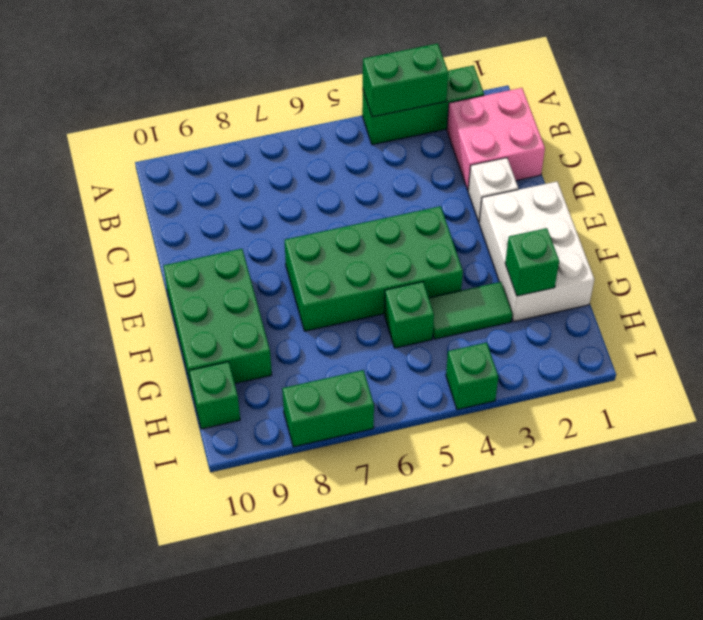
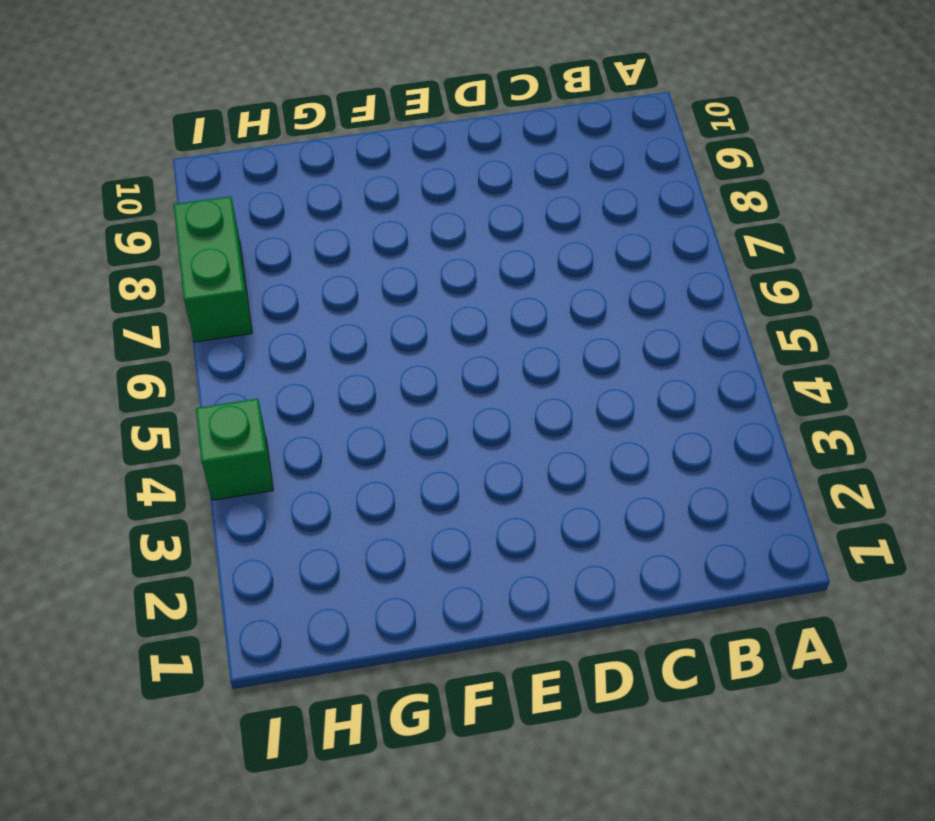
none -> green 1x3 brick [362,66,484,145]
none -> pink 2x2 brick [447,88,545,190]
none -> white 1x1 brick [468,158,518,222]

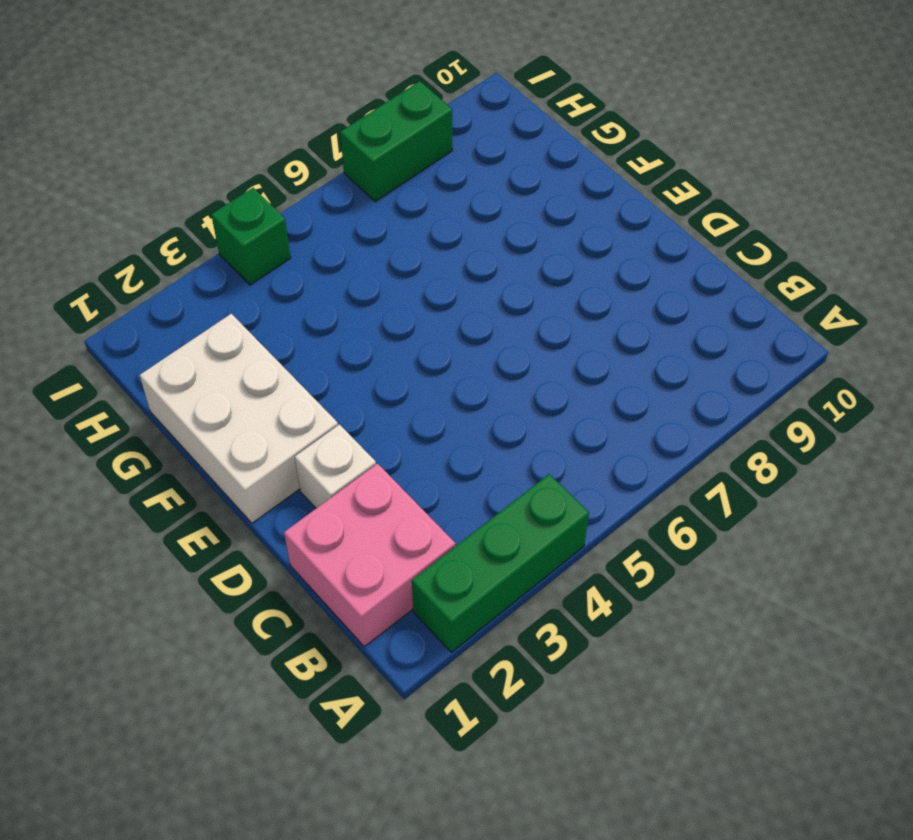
none -> green 2x4 brick [285,206,463,331]
none -> green 2x3 brick [164,249,272,390]
none -> green 1x2 tile [429,282,512,339]

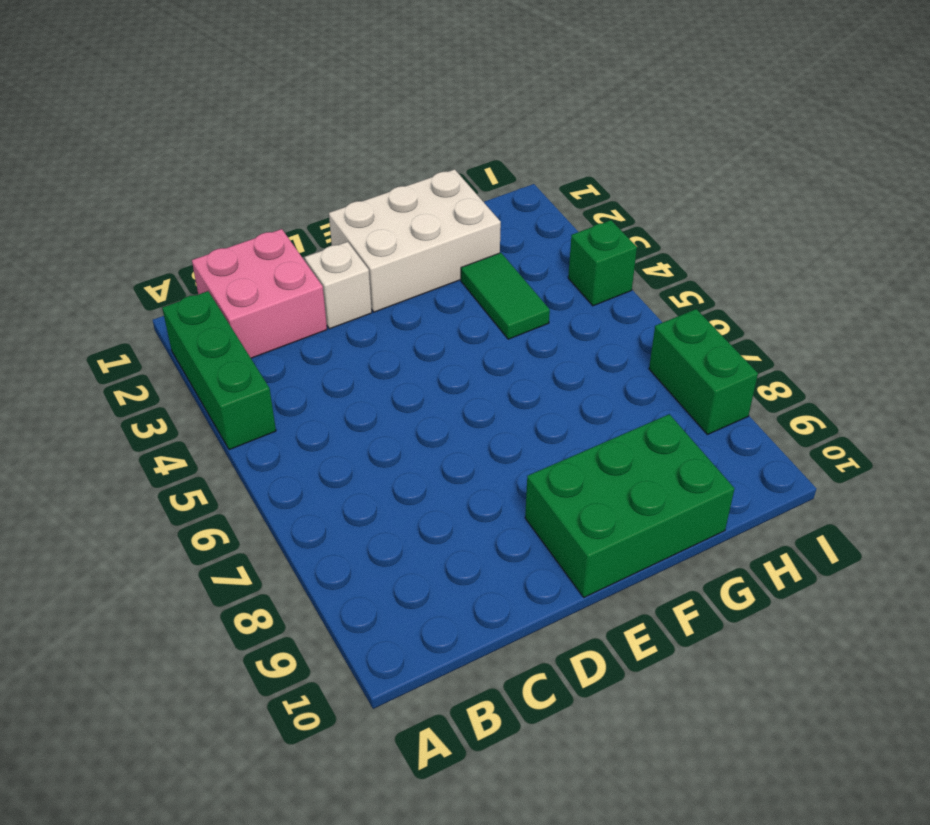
none -> green 2x4 brick [285,206,463,331]
none -> green 1x1 brick [384,282,434,348]
none -> green 1x1 brick [189,362,240,429]

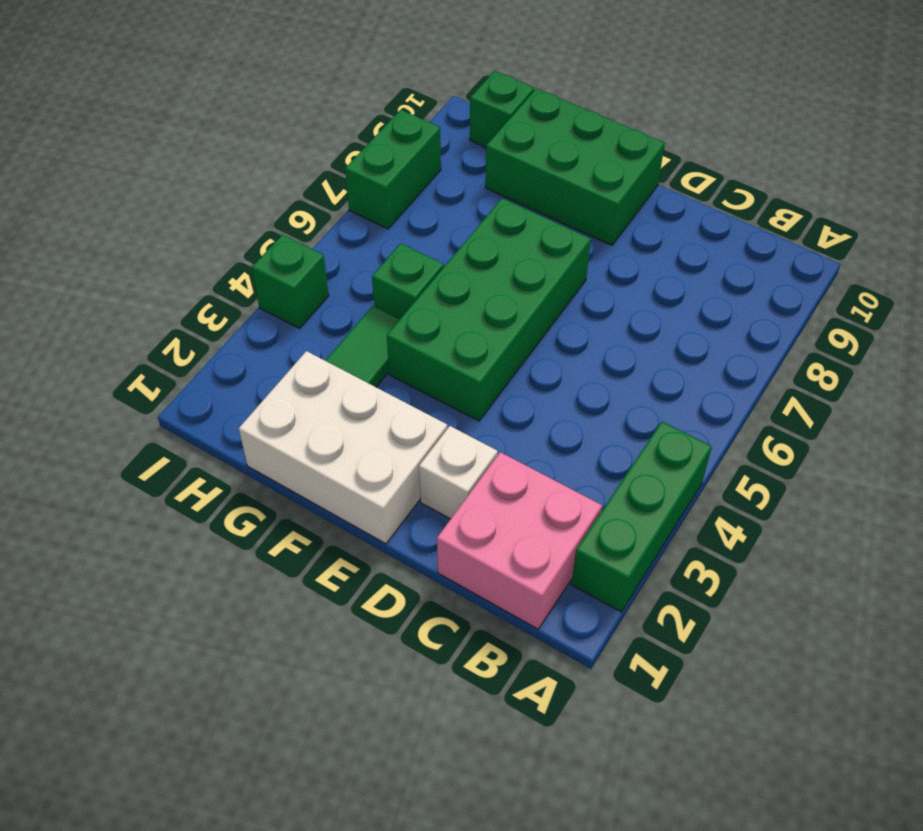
none -> green 1x2 brick [363,44,448,117]
none -> green 1x1 brick [505,228,559,296]

